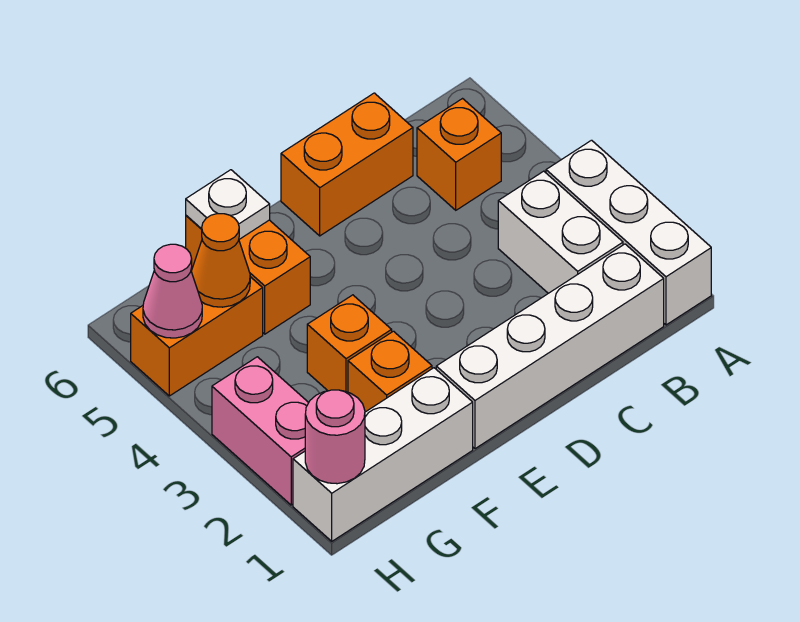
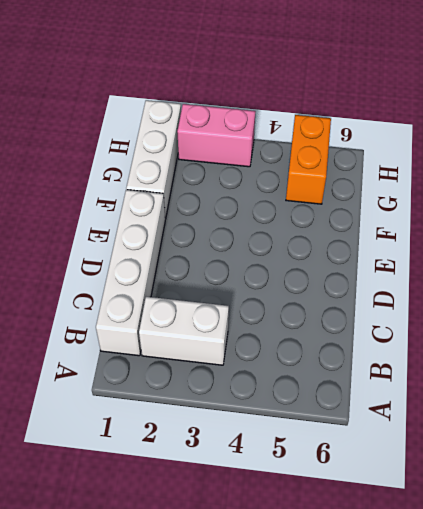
none -> white 1x3 brick [546,140,711,325]
none -> orange 1x1 brick [417,99,501,210]
none -> orange 1x2 brick [281,93,413,236]

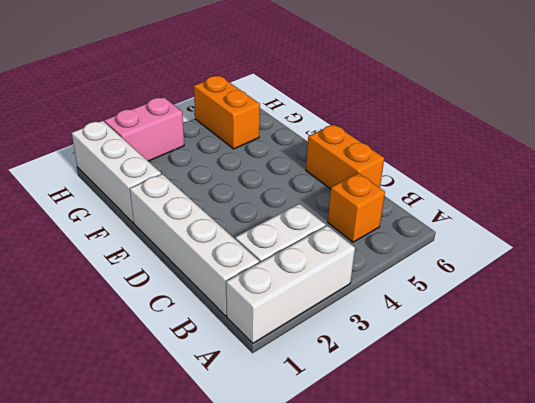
none -> orange 1x1 brick [348,331,432,412]
none -> orange 1x1 brick [307,295,392,392]
none -> orange 1x2 brick [186,216,310,334]

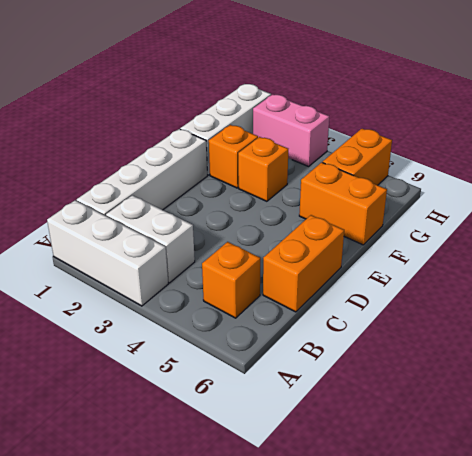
none -> white 1x1 plate [186,170,270,239]
none -> orange 1x1 cone [191,214,250,307]
none -> pink 1x1 round brick [305,390,365,484]

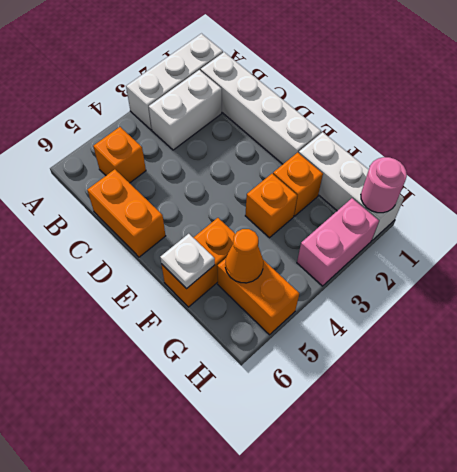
none -> pink 1x1 cone [143,244,202,338]

